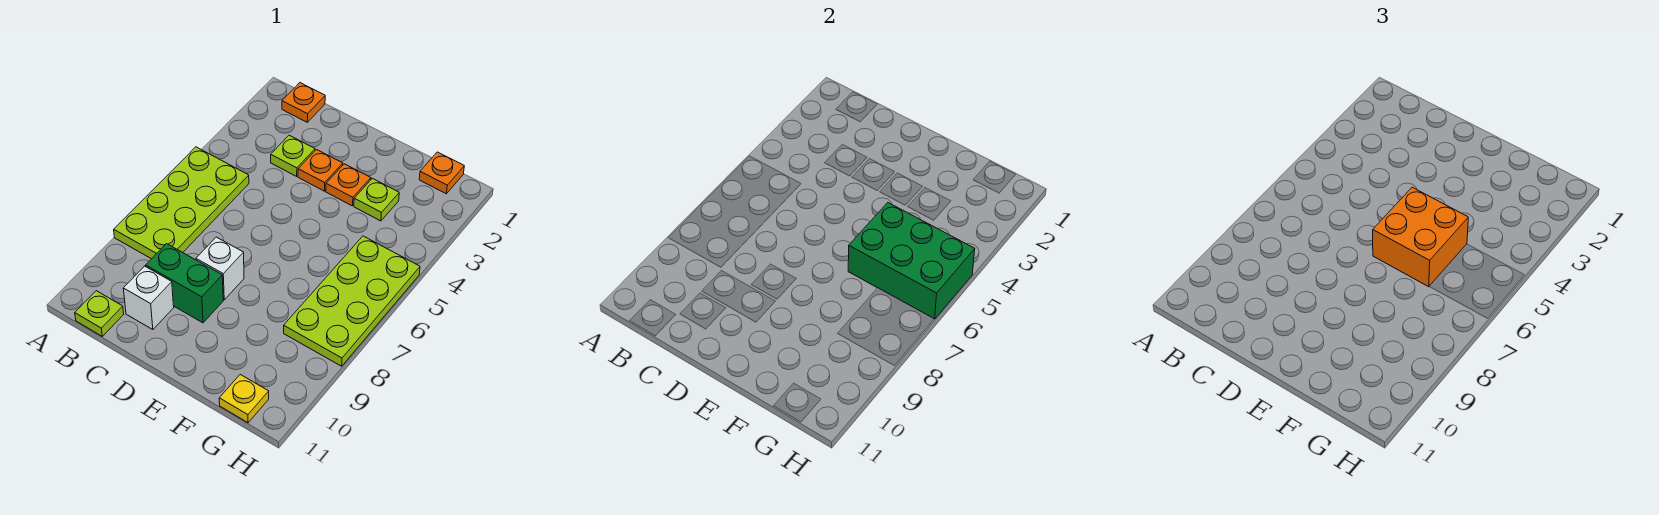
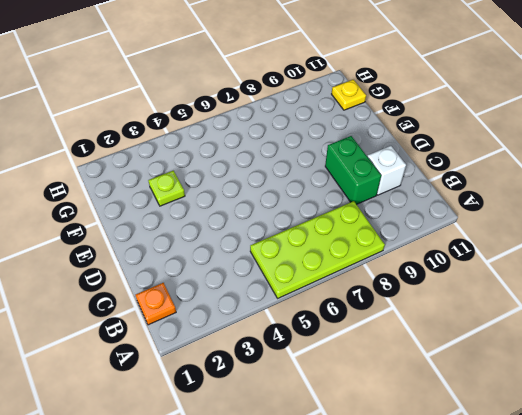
none -> lime 1x1 plate [75,291,124,336]
none -> lime 1x1 plate [271,135,315,176]
none -> orange 1x1 plate [298,150,343,191]

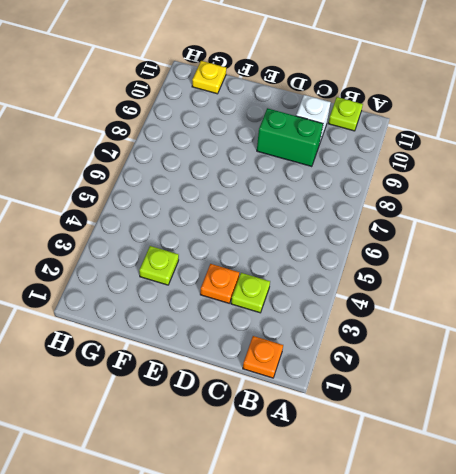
none -> lime 2x4 plate [114,147,249,259]
none -> white 1x1 brick [196,237,244,300]
none -> orange 1x1 plate [326,164,371,206]

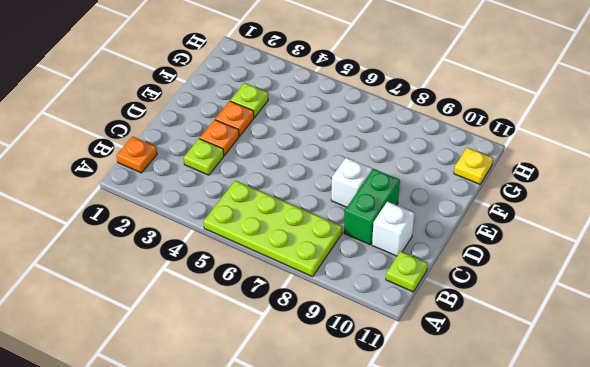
none -> orange 1x1 plate [419,152,464,194]
none -> lime 2x4 plate [284,236,420,366]
none -> green 2x3 brick [848,203,975,319]

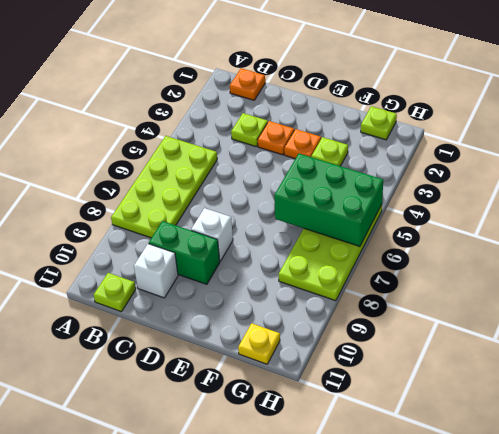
lime 1x1 plate [361,106,397,140] -> orange 1x1 plate [419,152,464,194]
none -> orange 2x2 brick [1373,187,1468,287]

